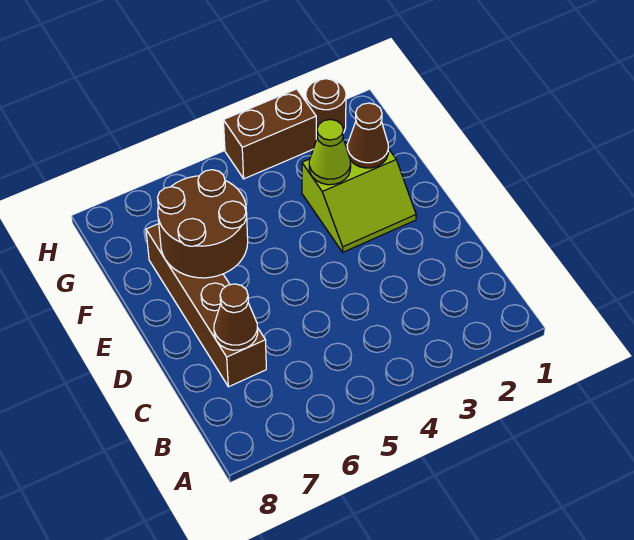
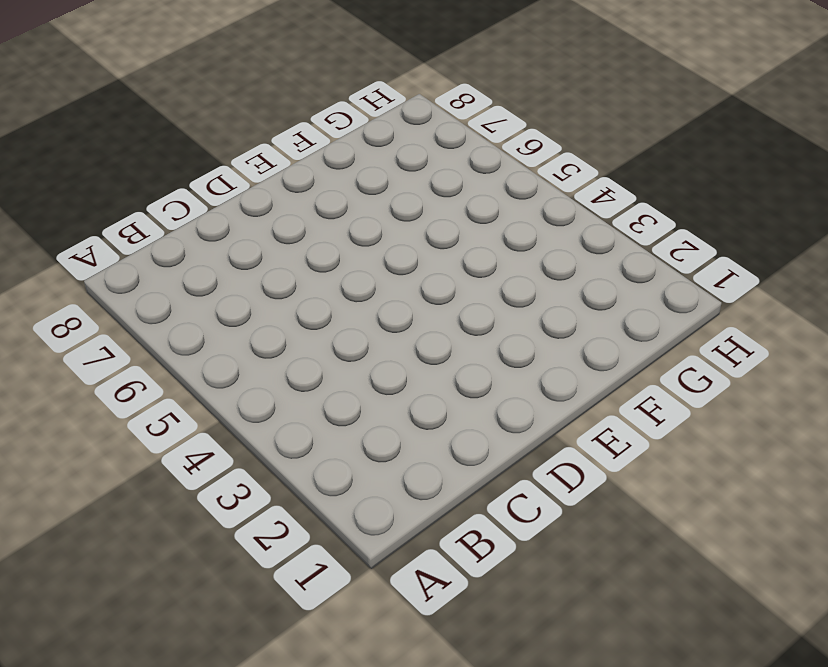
none -> brown 1x4 brick [146,224,266,387]
none -> lime 2x2 slope [302,143,416,252]

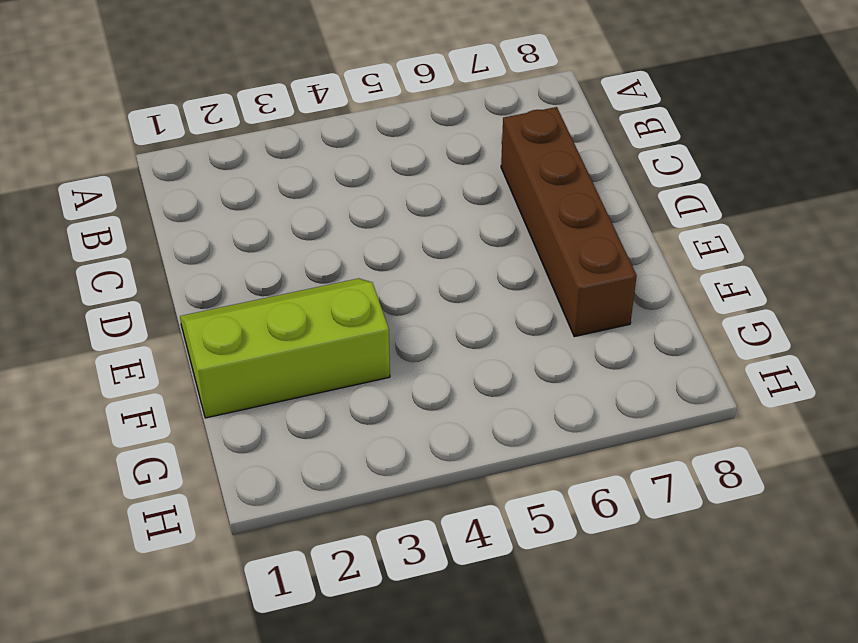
lime 2x3 slope [180,278,390,418] -> lime 2x2 slope [302,143,416,252]
none -> brown 1x1 round brick [306,79,346,139]
none -> brown 1x2 brick [223,89,316,179]

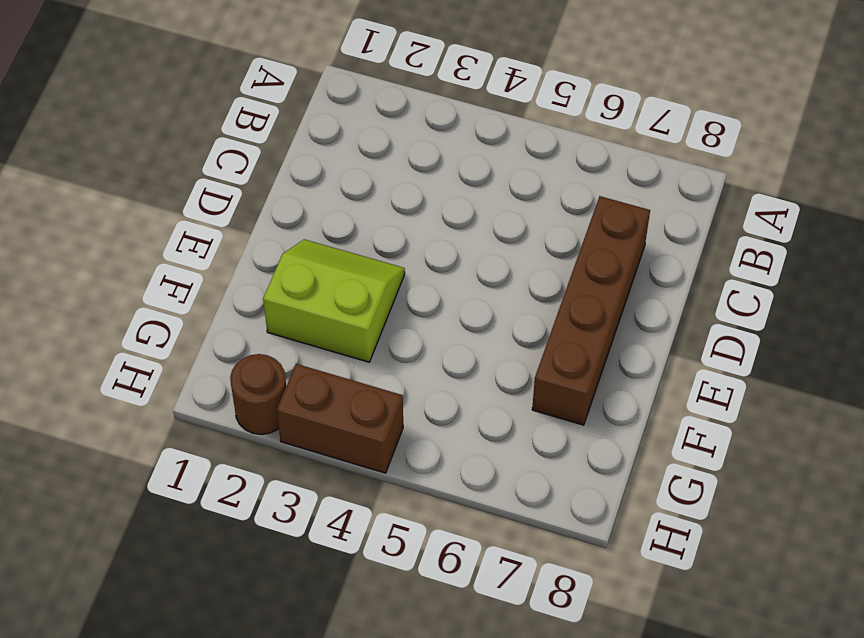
none -> brown 1x1 cone [214,284,258,350]
none -> brown 2x2 round brick [158,170,248,278]

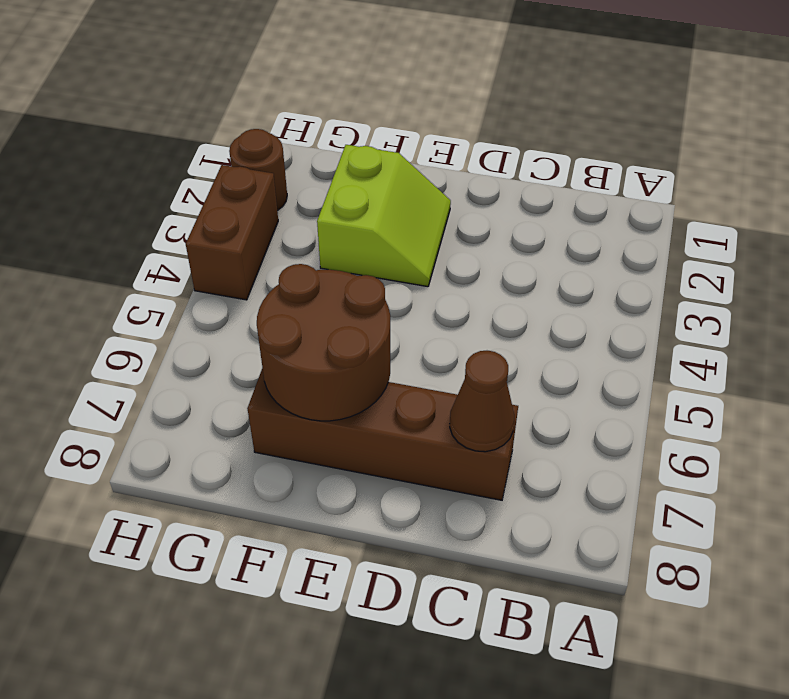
none -> brown 1x1 cone [347,103,388,168]
none -> lime 1x1 cone [309,119,351,185]

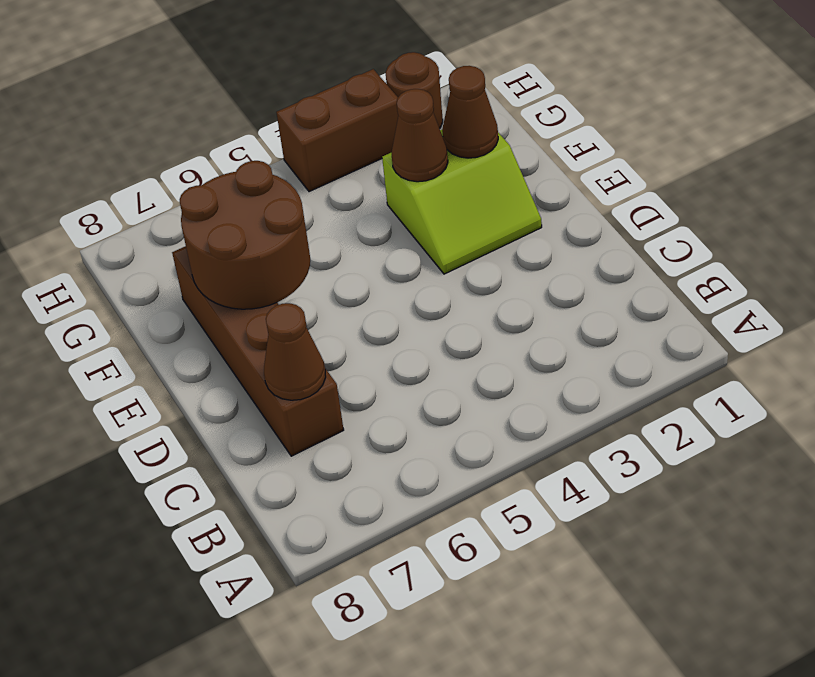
brown 1x1 cone [391,89,448,182] -> lime 1x1 cone [309,119,351,185]

